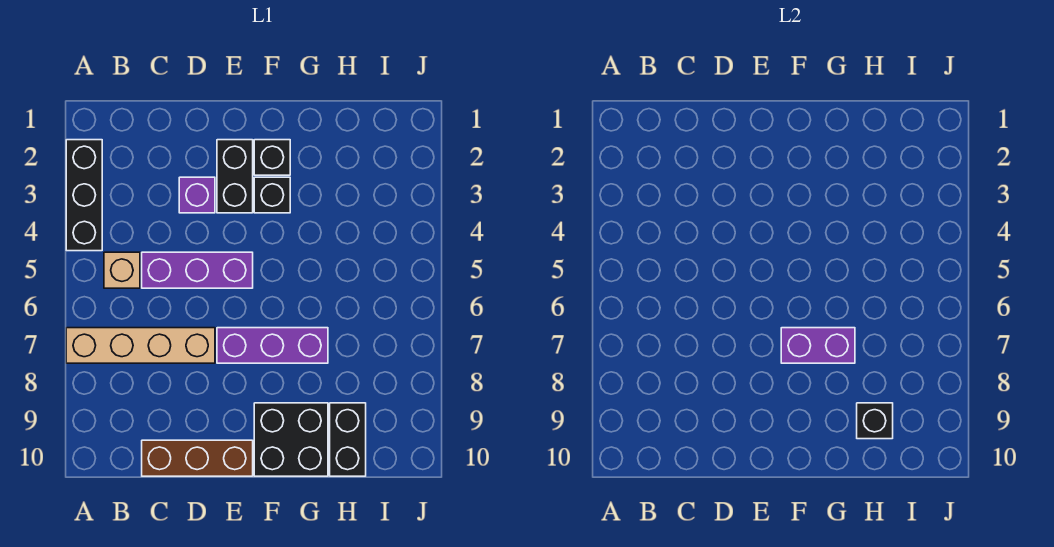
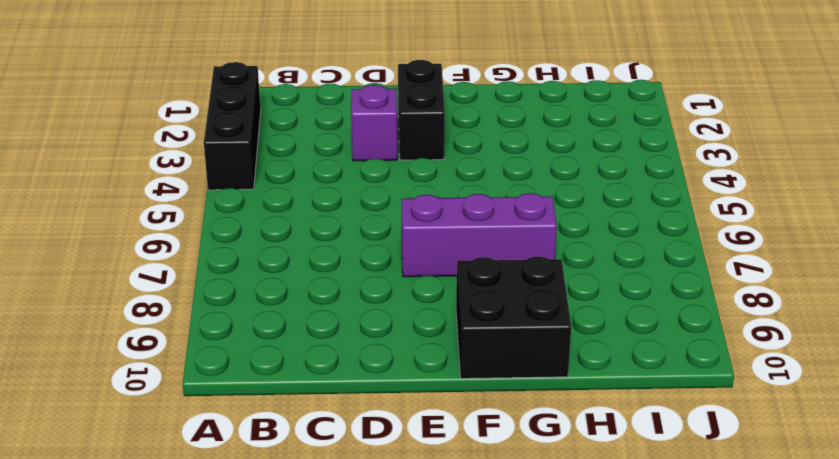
none -> tan 1x4 brick [66,328,215,363]
none -> tan 1x1 brick [104,252,140,288]
none -> purple 1x3 brick [142,252,253,288]

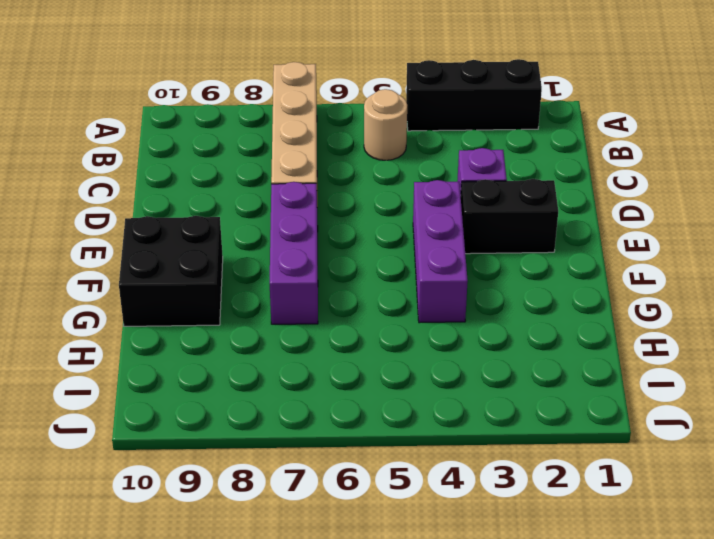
tan 1x1 round brick [364,89,407,160] -> tan 1x1 brick [104,252,140,288]
purple 1x3 brick [413,180,468,323] -> purple 1x3 brick moved to [142,252,253,288]
none -> brown 1x3 brick [142,440,253,476]
none -> black 1x1 brick [254,140,290,175]
none -> black 1x1 brick [254,177,290,213]

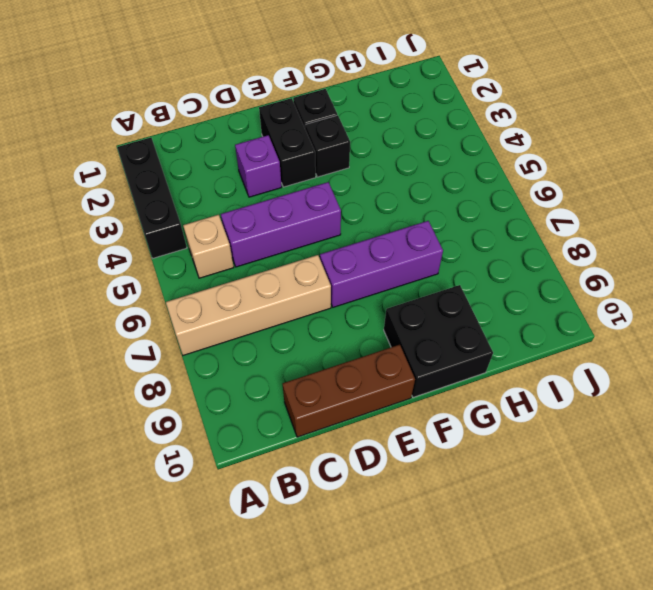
none -> black 1x2 brick [330,403,366,476]
none -> purple 1x2 brick [781,328,855,363]
none -> black 1x1 brick [857,403,893,439]

